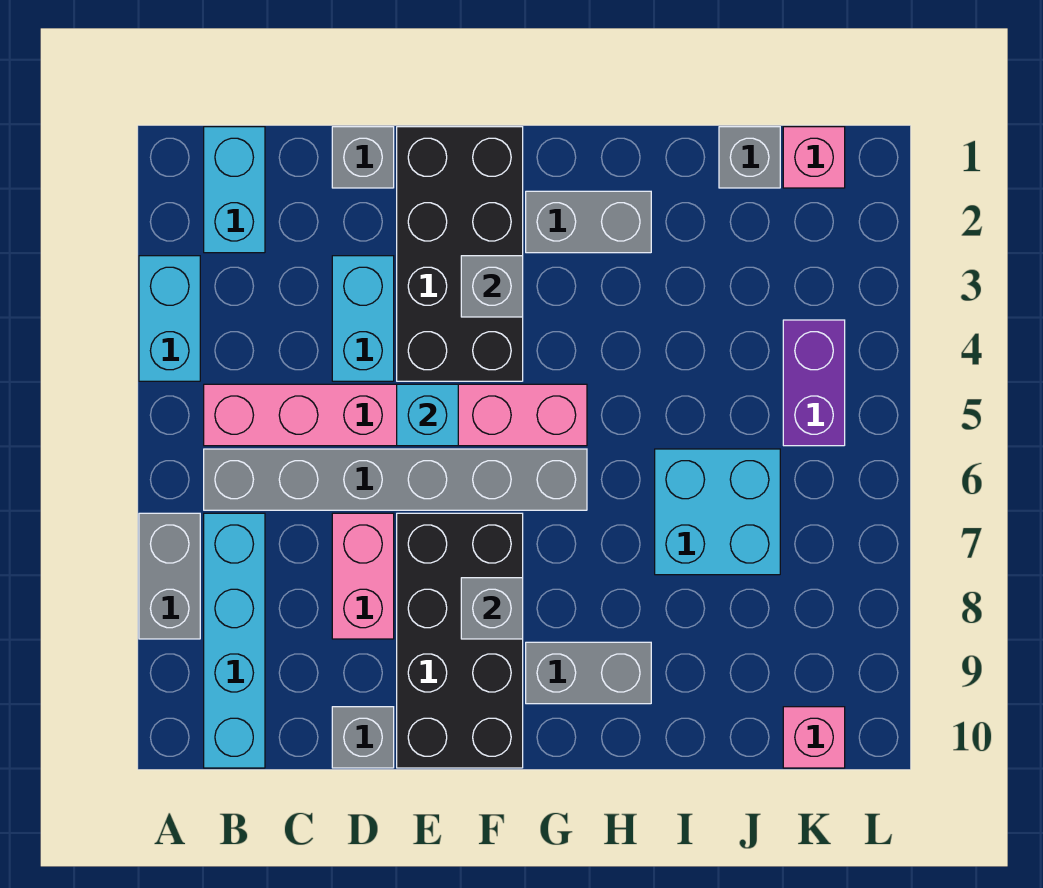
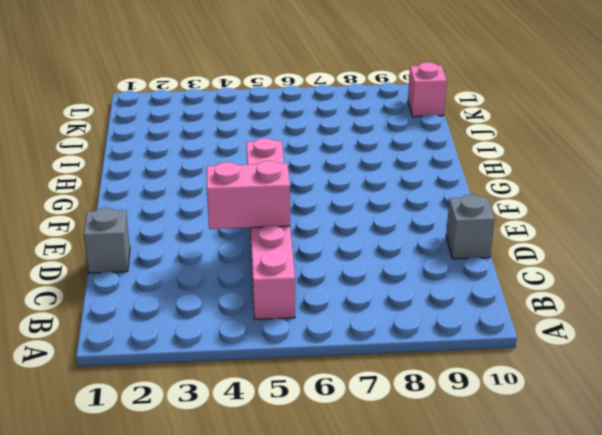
pink 1x2 brick [207,161,290,229] -> pink 1x2 brick moved to [332,513,394,639]
none -> cyan 1x2 brick [139,256,200,381]
none -> grey 1x2 brick [139,513,200,639]
none -> cyan 1x2 brick [204,127,265,253]

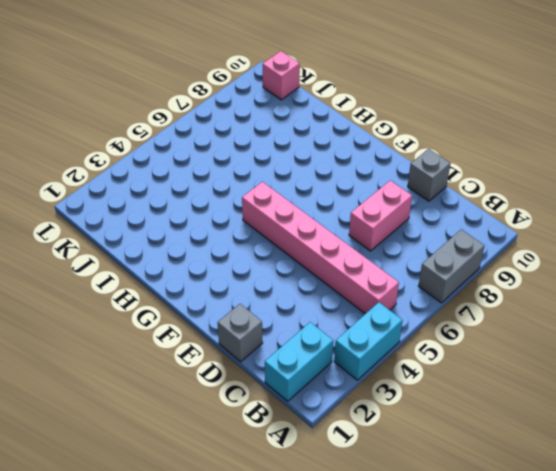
none -> grey 1x6 brick [204,449,587,510]
none -> cyan 1x4 brick [204,513,265,768]
none -> cyan 1x2 brick [332,256,394,381]

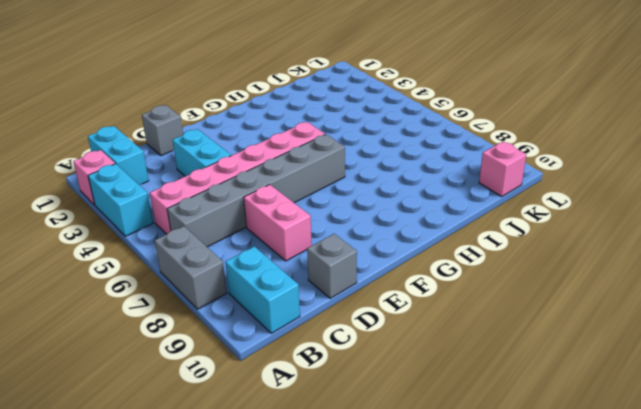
pink 1x1 brick [73,150,115,205] -> pink 1x1 brick moved to [783,127,845,188]
cyan 1x2 brick [225,246,300,333] -> cyan 1x4 brick [204,513,265,768]
none -> black 2x4 brick [397,127,523,381]
none -> black 2x4 brick [397,513,523,768]
none -> grey 1x2 brick [526,191,651,253]

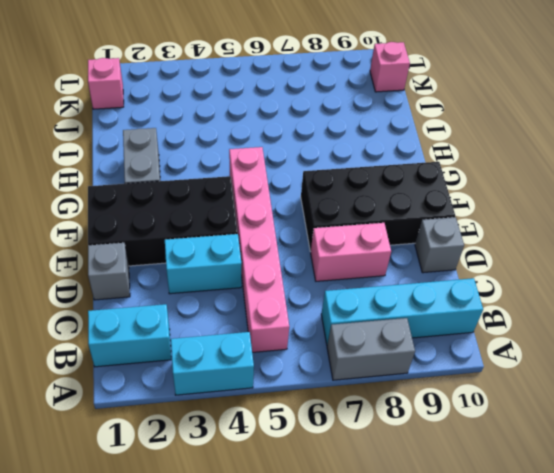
none -> grey 1x6 brick [204,449,587,510]
none -> grey 1x2 brick [526,642,651,704]
none -> cyan 2x2 brick [655,449,780,575]

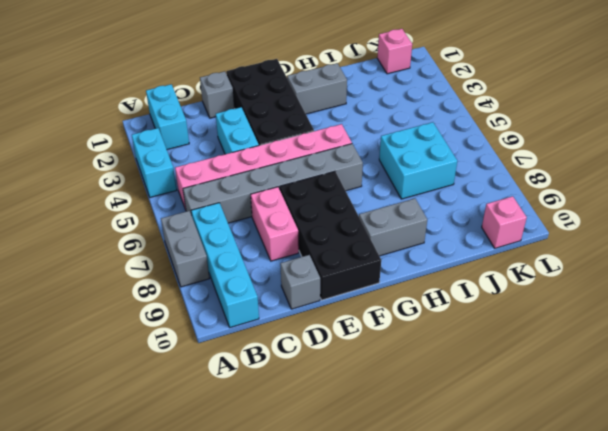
none -> grey 1x1 brick [719,127,780,188]
none -> purple 1x2 brick [783,320,845,446]
none -> cyan 1x1 brick [397,384,458,446]

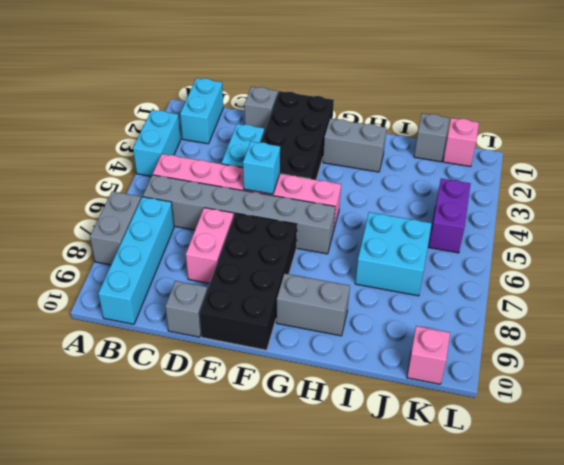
none -> grey 1x1 brick [461,256,523,317]
none -> grey 1x1 brick [461,578,523,639]

